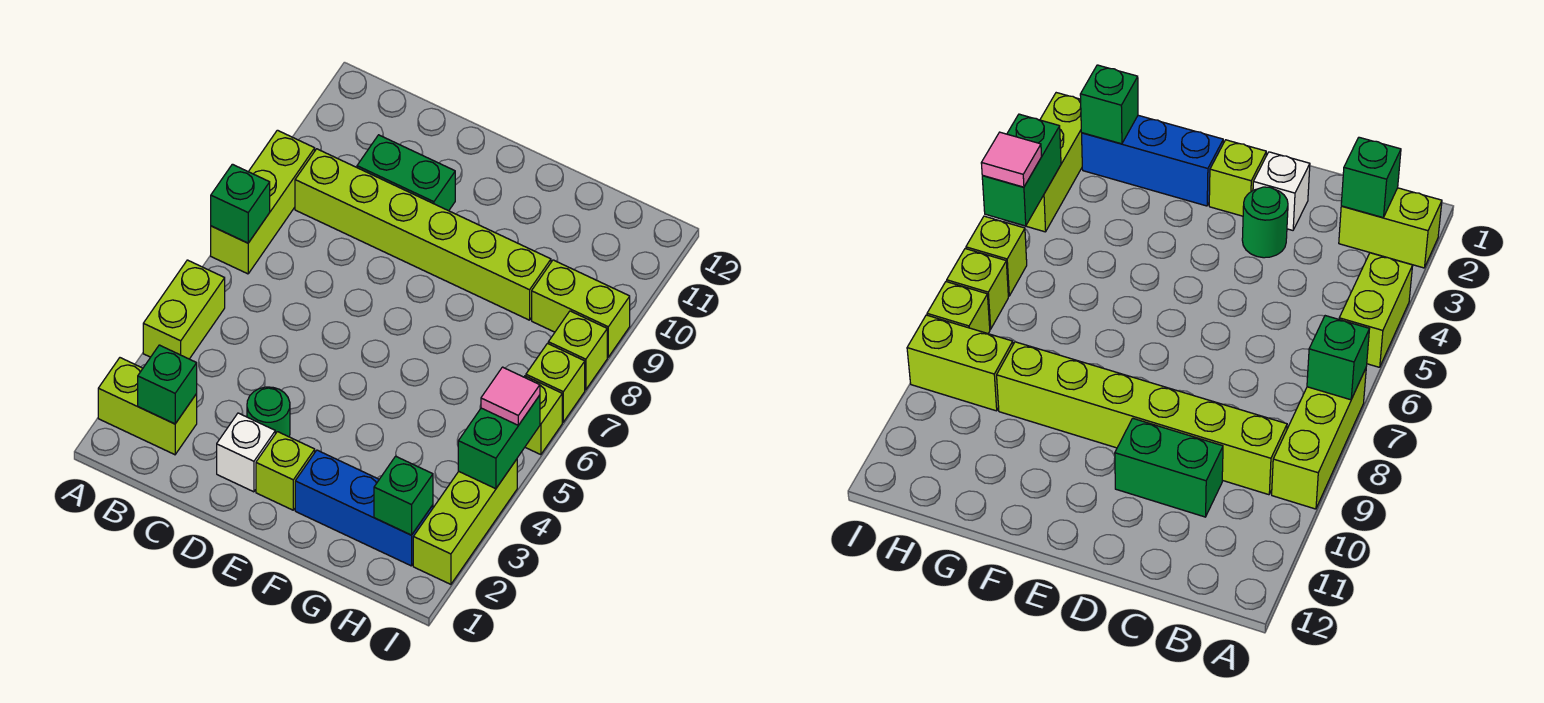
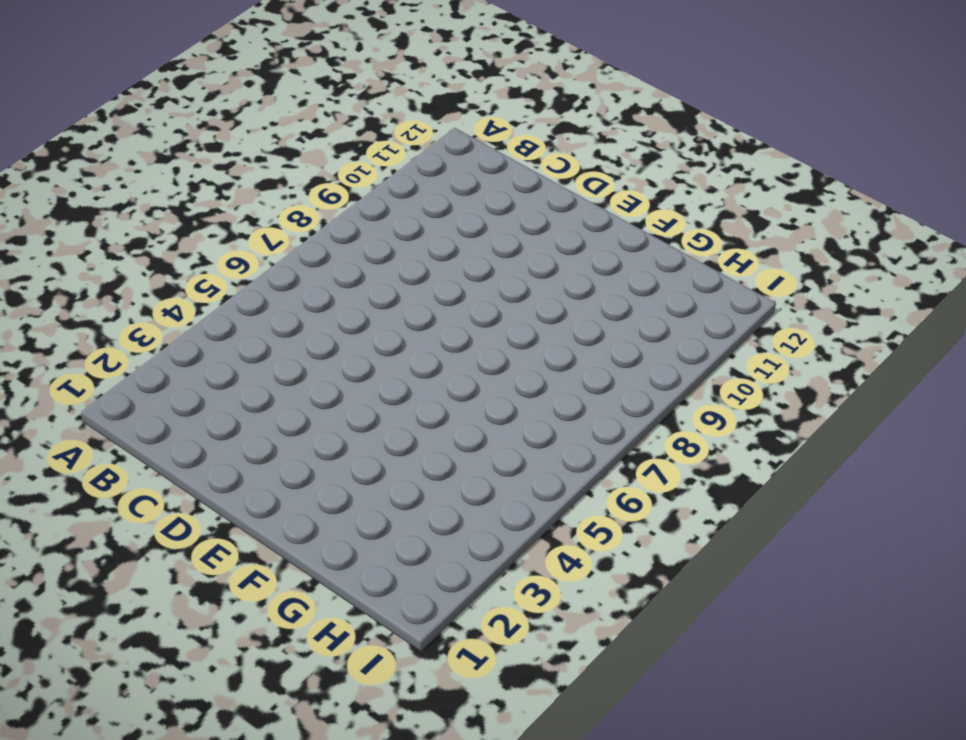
none -> lime 1x2 brick [98,358,197,455]
none -> lime 1x2 brick [143,260,225,359]
none -> lime 1x3 brick [211,130,315,274]

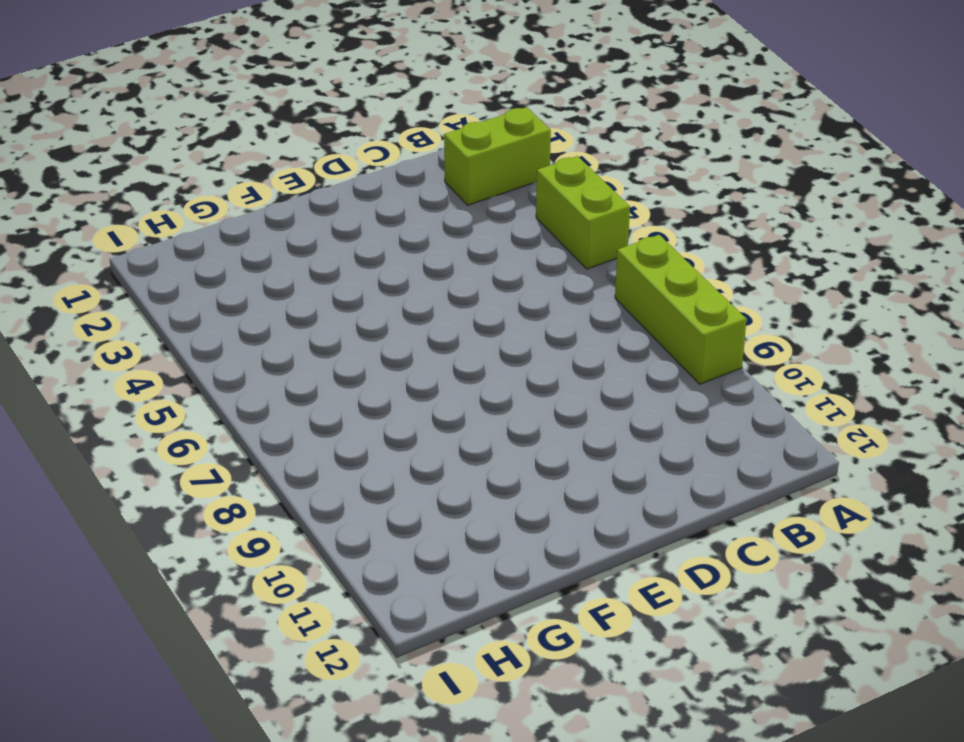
none -> lime 1x6 brick [295,149,551,320]
none -> green 1x2 brick [357,135,455,211]
none -> white 1x1 brick [217,413,275,492]

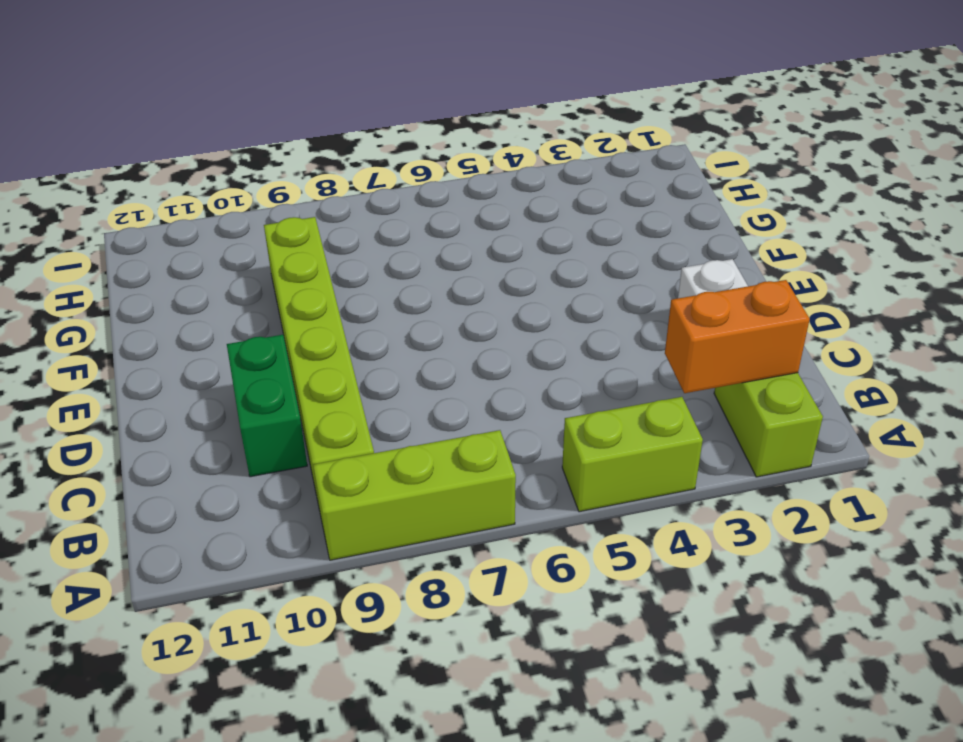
orange 1x2 brick [665,280,810,393] -> green 1x1 brick [138,345,197,424]
none -> green 1x1 round brick [247,387,290,437]
none -> lime 1x1 brick [256,432,315,510]
none -> blue 1x3 brick [295,450,433,566]

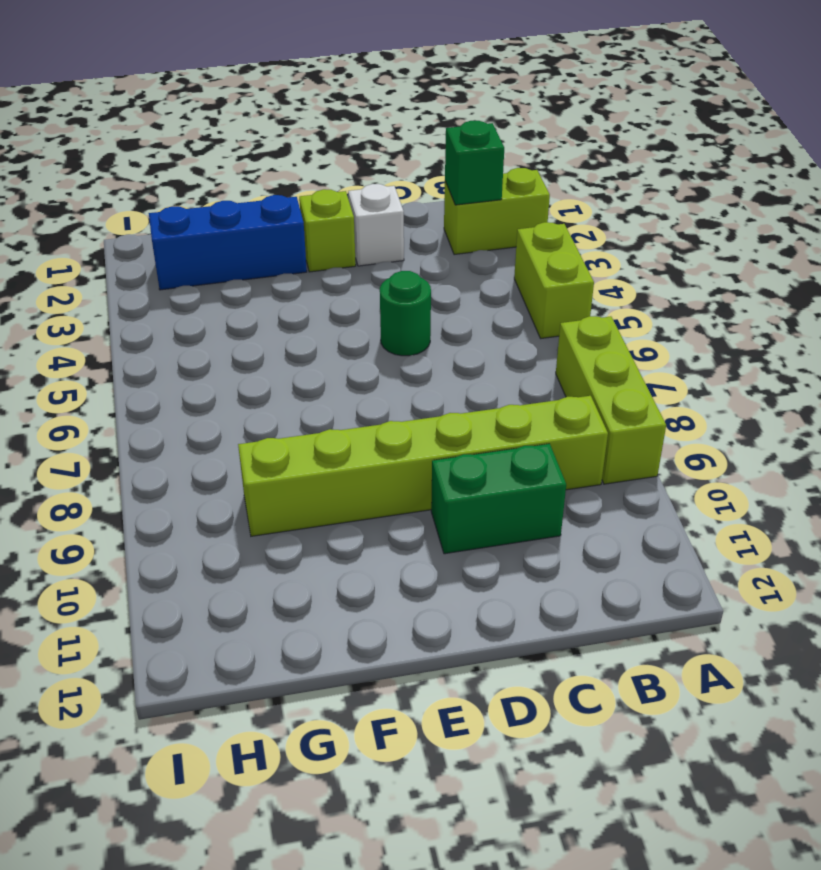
green 1x1 round brick [380,271,431,356] -> green 1x1 round brick moved to [247,387,290,437]
none -> lime 1x2 brick [532,260,630,357]
none -> lime 1x3 brick [413,459,517,584]
none -> lime 1x1 brick [524,376,562,455]

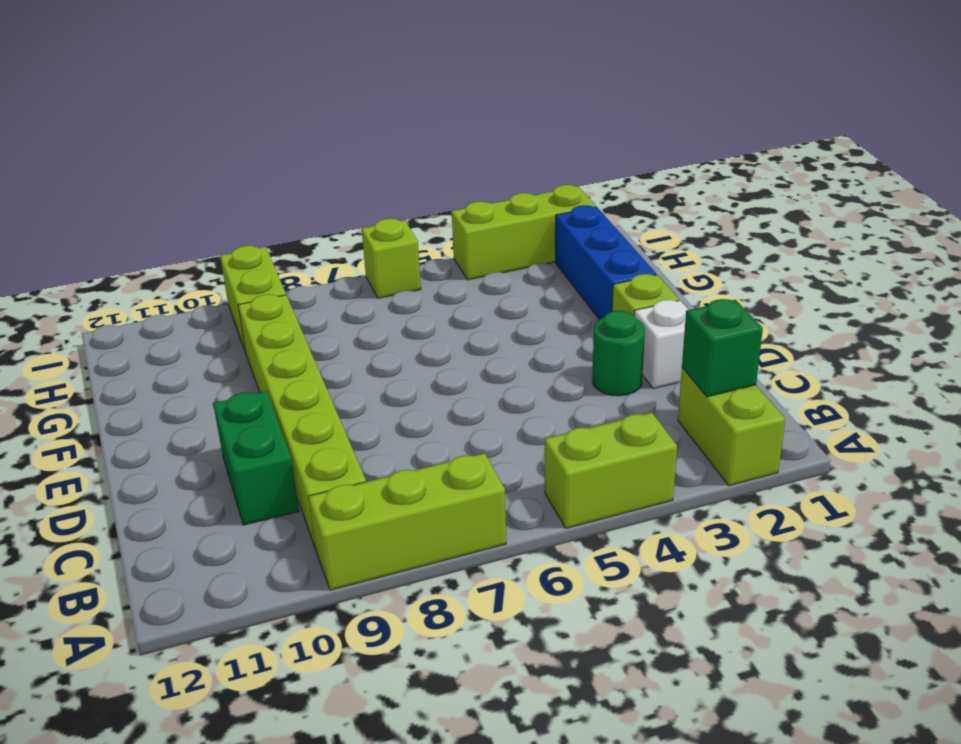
none -> lime 1x1 brick [526,344,585,422]
none -> lime 1x1 brick [548,311,607,390]
none -> green 1x1 brick [211,164,270,243]

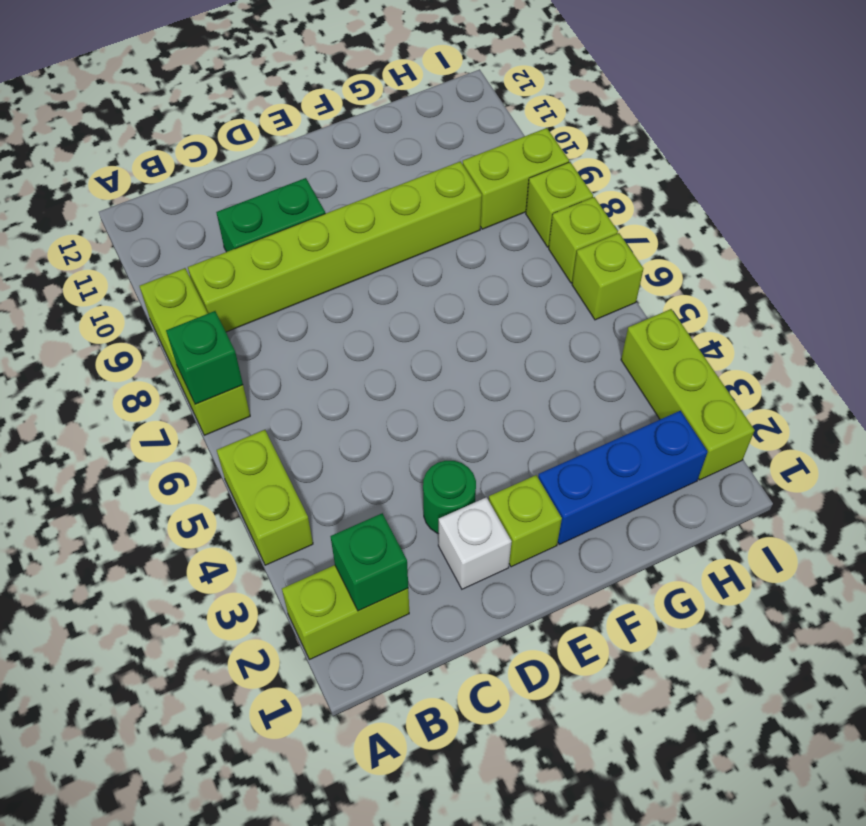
none -> green 1x1 brick [374,456,433,535]
none -> green 1x2 brick [458,395,540,489]
none -> pink 1x1 tile [481,367,540,425]

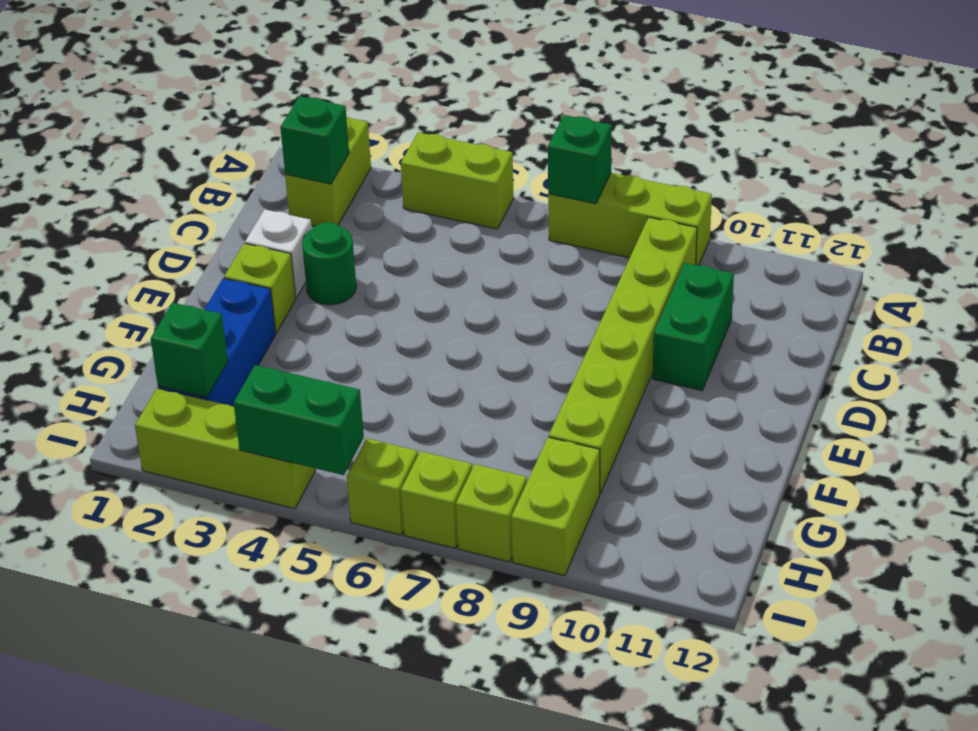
none -> pink 1x1 tile [481,367,540,425]

